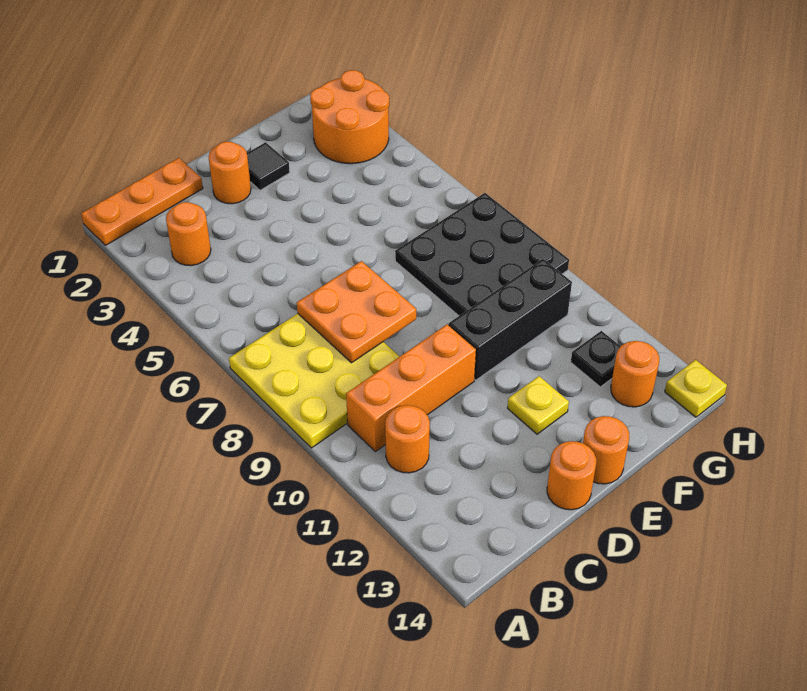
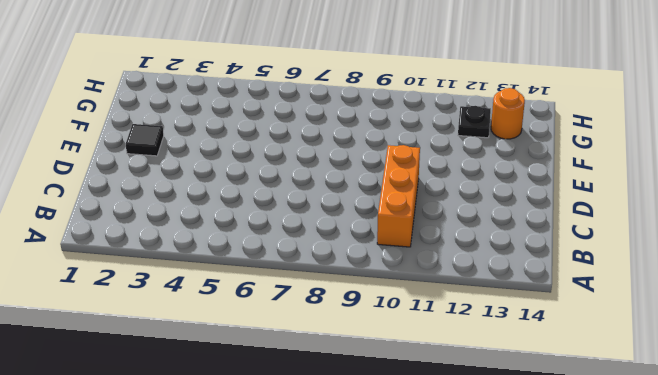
none -> orange 1x3 plate [81,158,203,245]
none -> yellow 3x3 plate [229,314,400,448]
none -> orange 1x1 round brick [166,202,211,266]

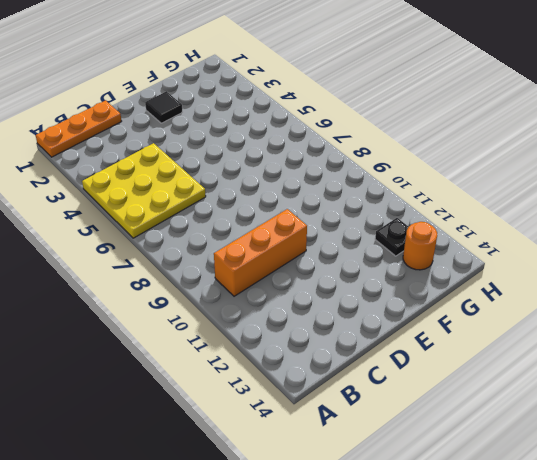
yellow 3x3 plate [82,143,206,238] -> yellow 3x3 plate moved to [229,314,400,448]
none -> orange 1x1 round brick [166,202,211,266]
none -> orange 1x1 round brick [385,405,430,473]
none -> orange 1x1 round brick [209,142,251,204]

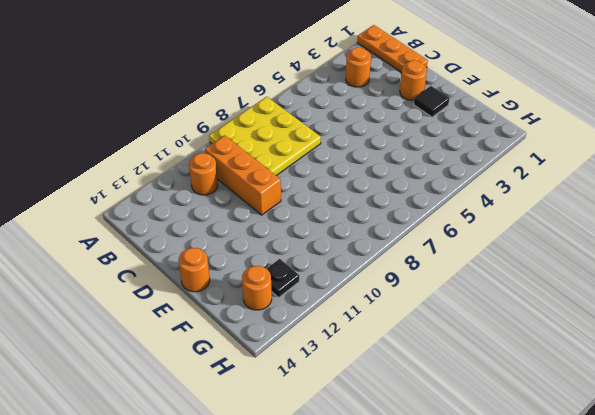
none -> orange 1x1 round brick [547,441,596,510]
none -> black 1x3 brick [449,259,572,380]
none -> yellow 1x1 plate [508,376,569,434]

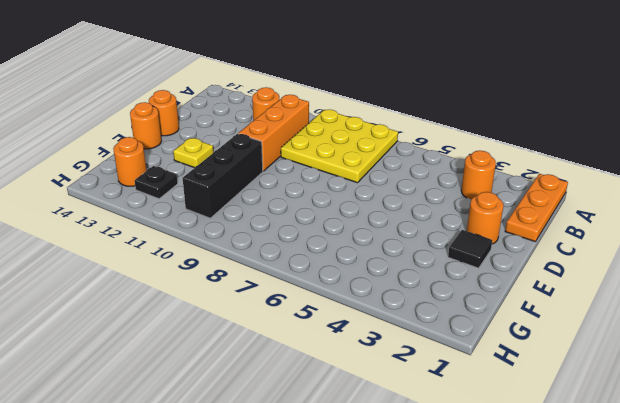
none -> black 3x3 plate [395,193,569,316]
none -> orange 2x2 round brick [310,70,389,164]
none -> yellow 1x1 plate [665,360,727,417]

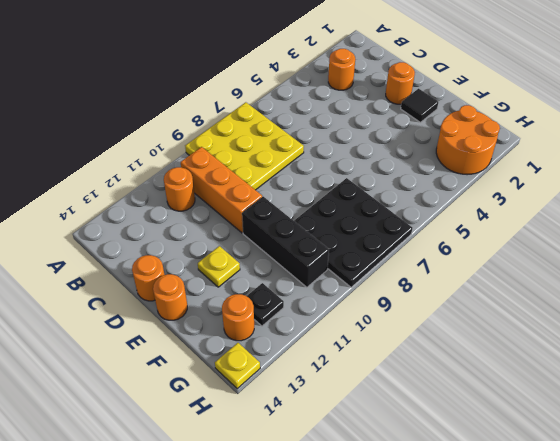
none -> orange 1x3 plate [81,158,203,245]
none -> orange 2x2 plate [297,261,416,363]

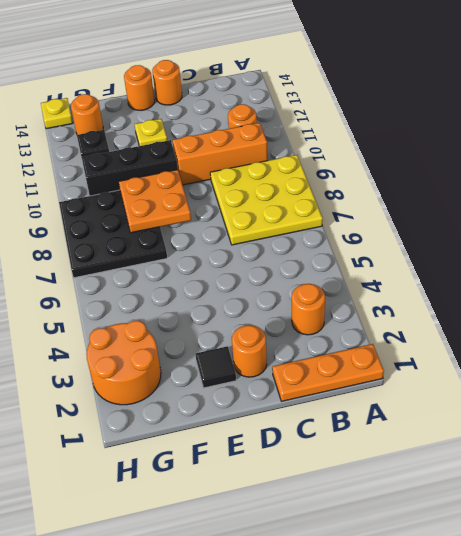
orange 2x2 plate [119,170,191,233] -> orange 2x2 plate moved to [297,261,416,363]

